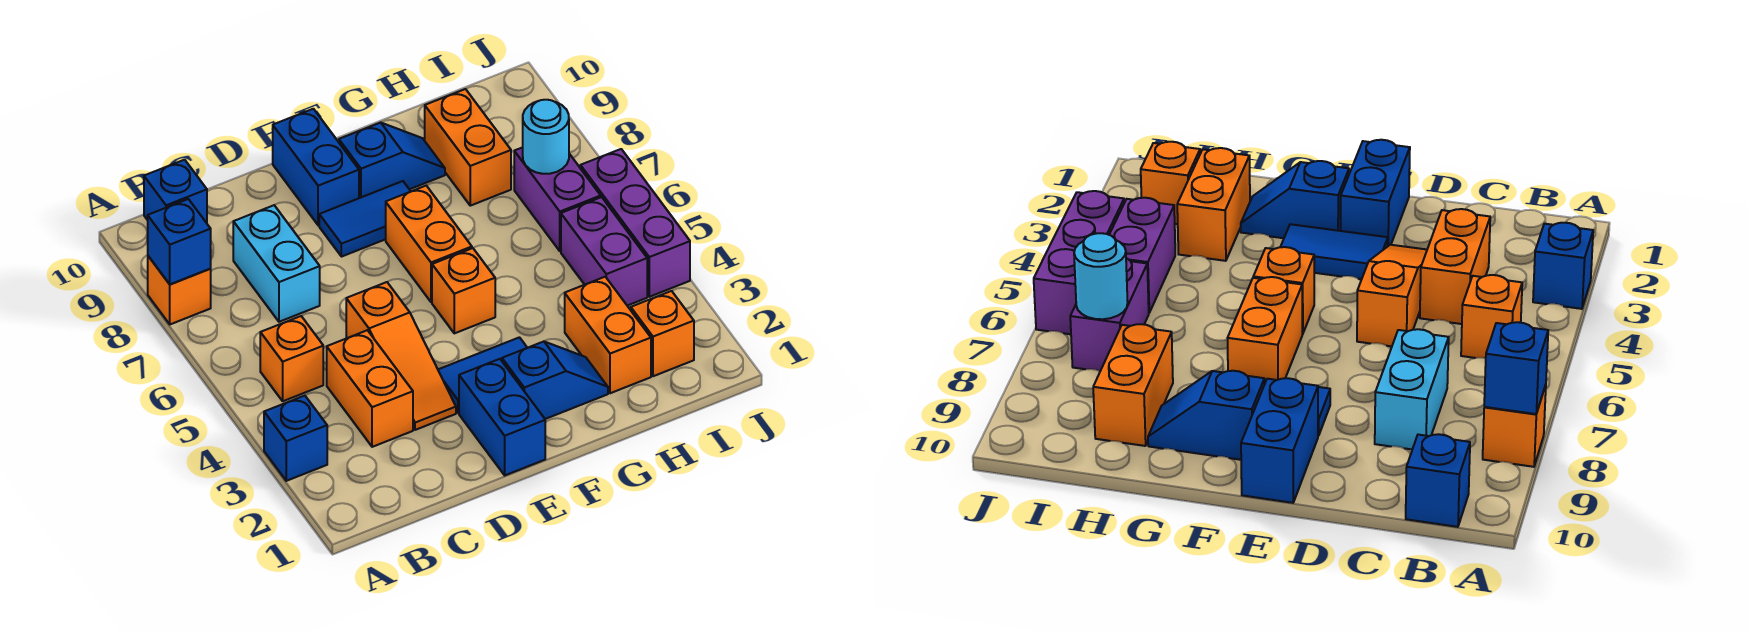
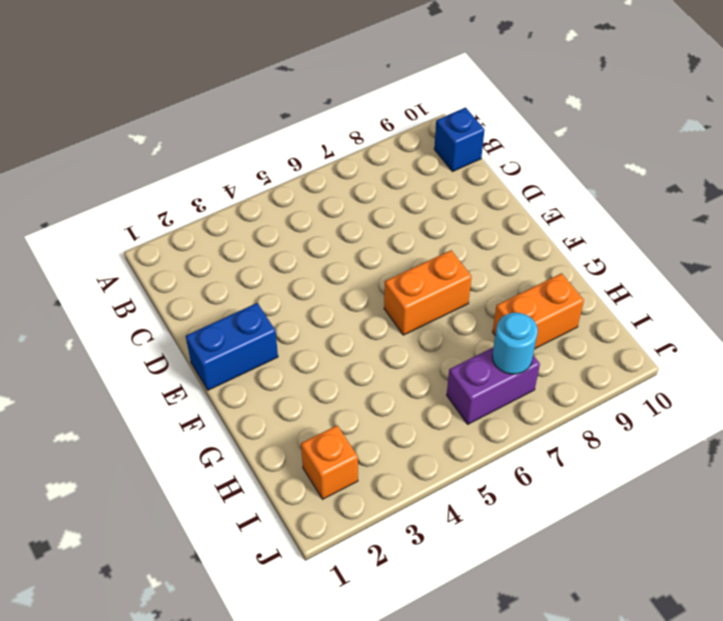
none -> blue 1x1 brick [264,396,327,481]
none -> orange 1x1 brick [148,256,211,324]
none -> orange 1x1 brick [260,316,323,401]

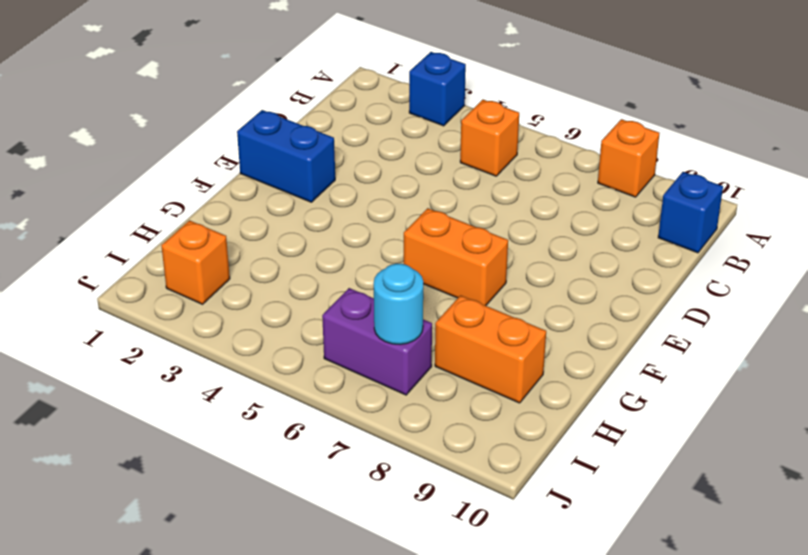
none -> orange 1x2 brick [327,330,413,447]
none -> cyan 1x2 brick [233,205,320,322]
none -> orange 1x3 slope [346,282,456,430]

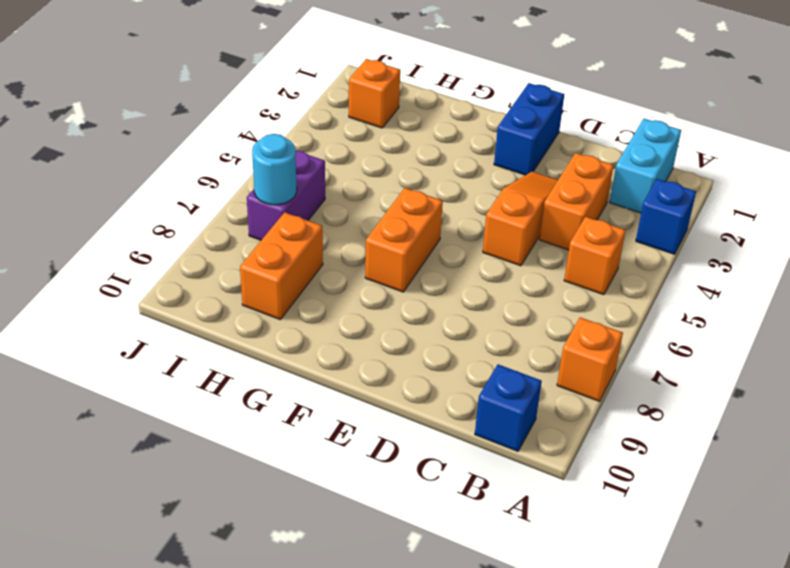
cyan 1x2 brick [610,119,681,213] -> cyan 1x2 brick moved to [233,205,320,322]
none -> blue 1x2 tile [438,337,527,413]
none -> blue 1x2 tile [319,181,411,257]
none -> blue 1x2 brick [273,109,359,225]

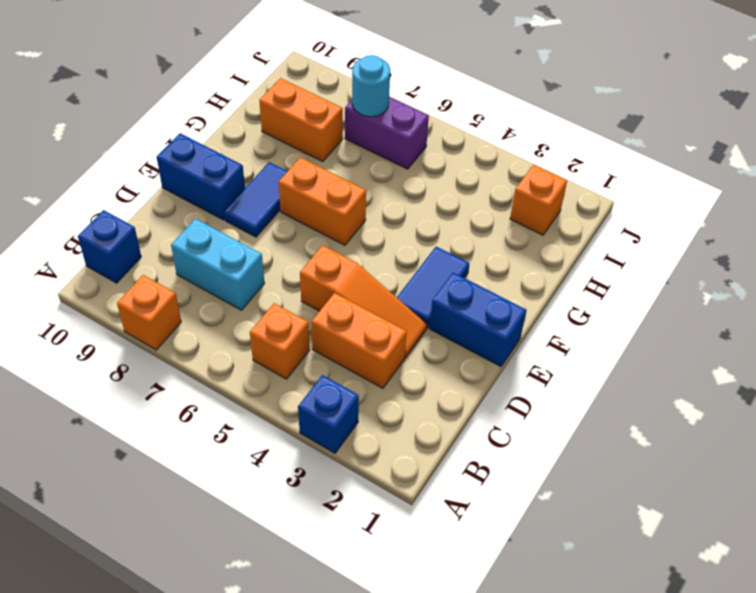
none -> blue 1x2 slope [502,342,608,419]
none -> orange 1x1 brick [432,248,495,333]
none -> blue 1x2 slope [339,123,445,198]

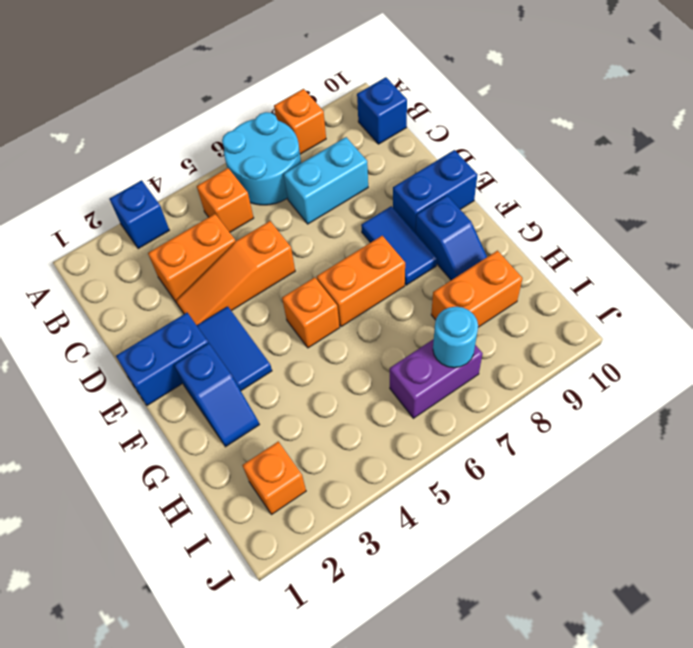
cyan 2x2 round brick [222,112,301,205] -> none
none -> orange 1x2 brick [565,277,651,393]
none -> purple 1x2 brick [561,197,647,306]
none -> purple 1x3 brick [581,149,690,297]

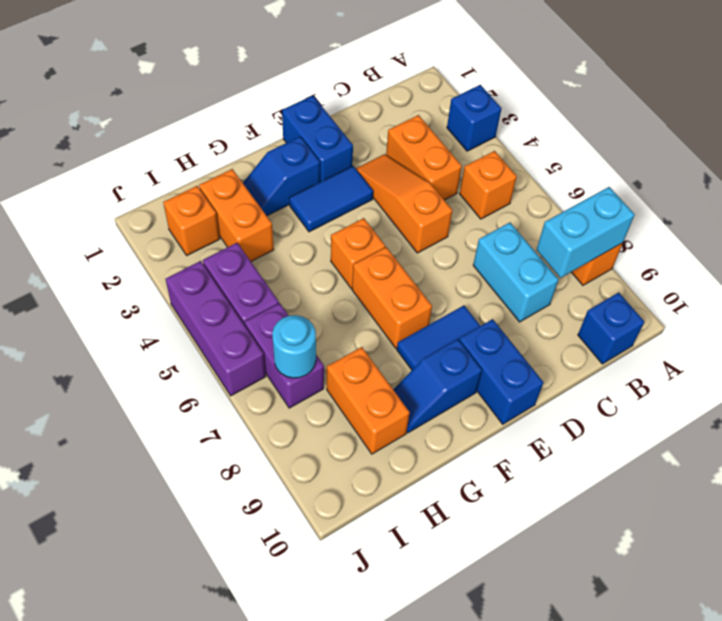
cyan 1x2 brick [536,187,635,278] -> blue 1x1 brick [148,199,211,284]

